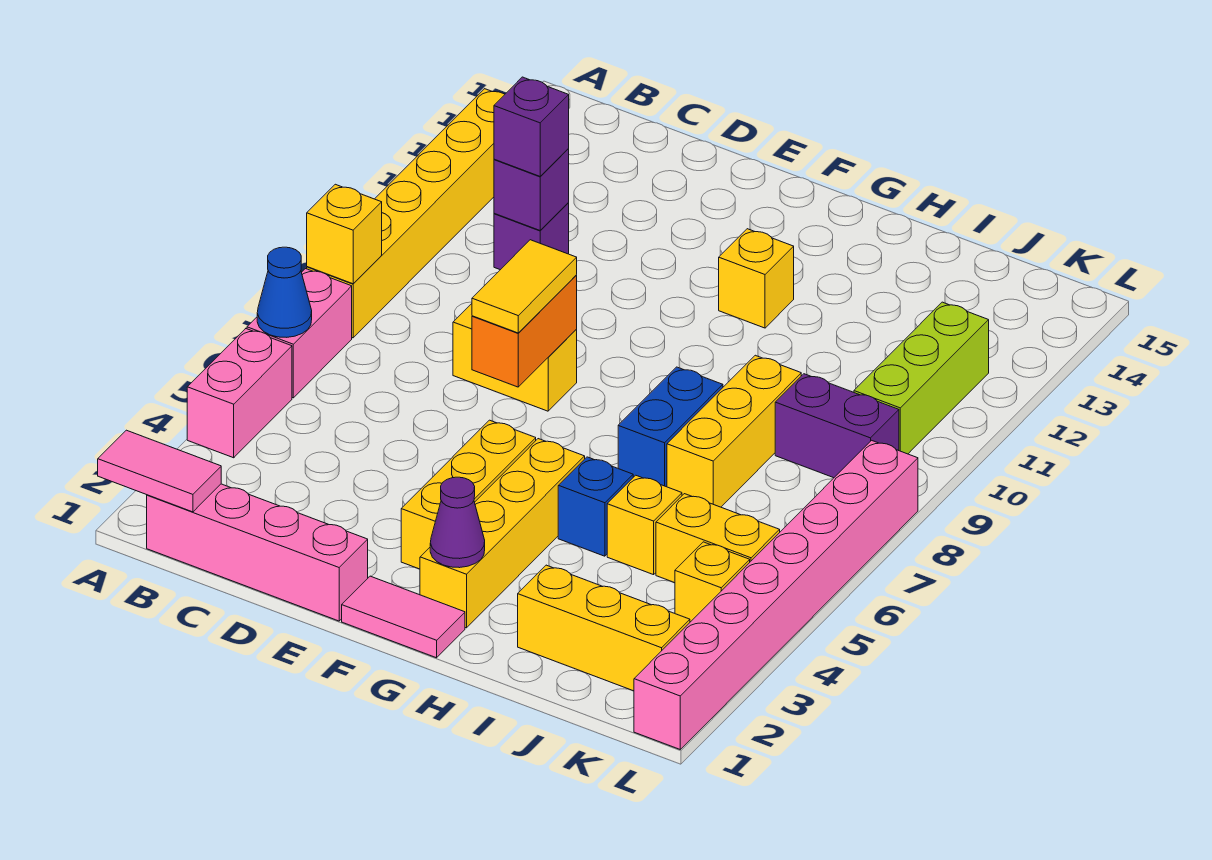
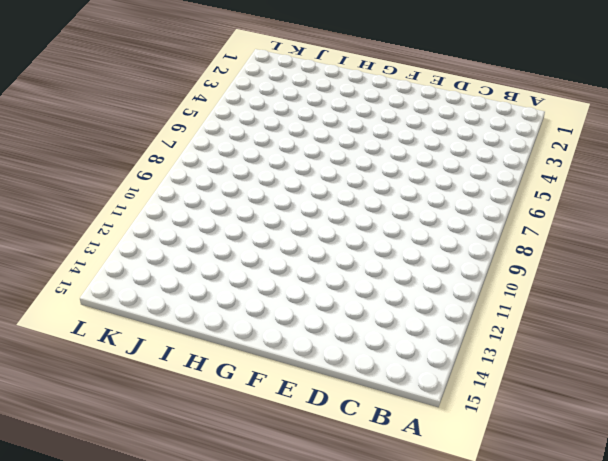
none -> pink 1x2 brick [187,329,292,458]
none -> pink 1x2 brick [247,269,352,398]
none -> yellow 1x6 brick [307,89,505,338]

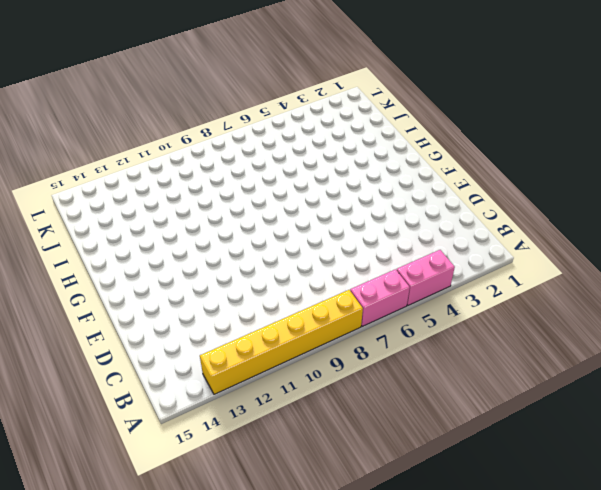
none -> pink 1x4 brick [147,484,368,621]
none -> purple 1x1 brick [494,203,569,270]
none -> yellow 1x2 brick [453,304,577,411]

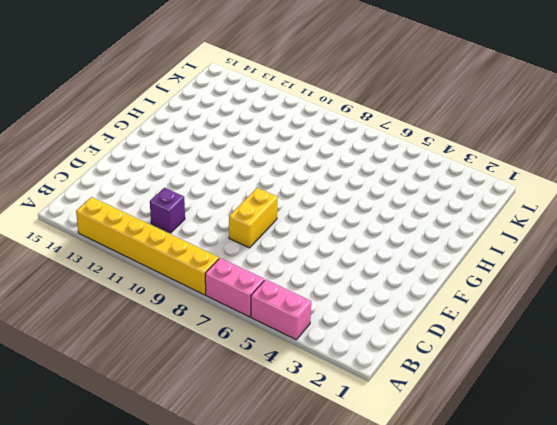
none -> pink 1x4 brick [147,484,368,621]
none -> pink 1x2 tile [342,576,465,658]
none -> yellow 1x3 brick [401,420,536,569]

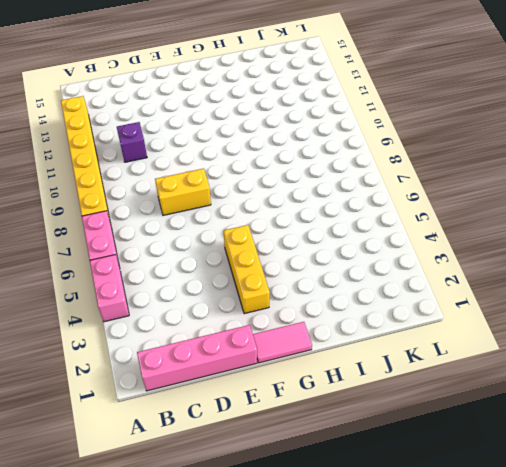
none -> yellow 1x4 brick [420,439,585,628]
none -> yellow 1x1 brick [719,229,794,328]
none -> blue 1x1 brick [558,457,633,556]

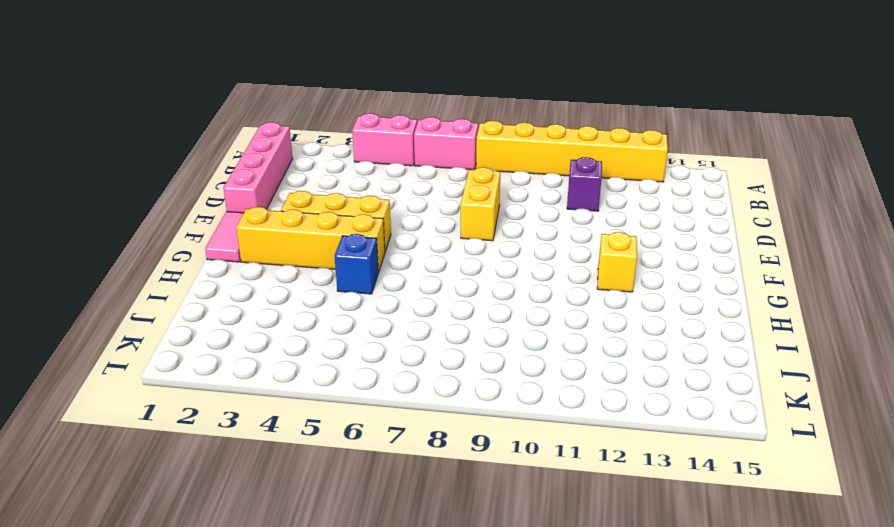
none -> blue 1x2 brick [618,367,723,487]
none -> yellow 1x3 brick [518,565,690,691]
none -> yellow 1x1 brick [607,475,682,575]

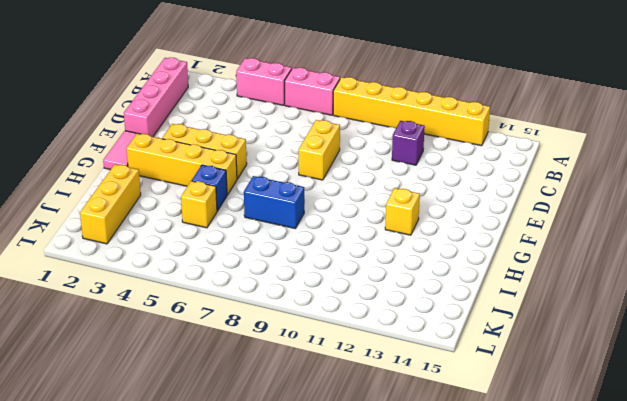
none -> yellow 1x3 brick [667,355,801,507]
none -> yellow 1x2 brick [656,494,780,583]
none -> purple 1x2 brick [775,374,899,478]

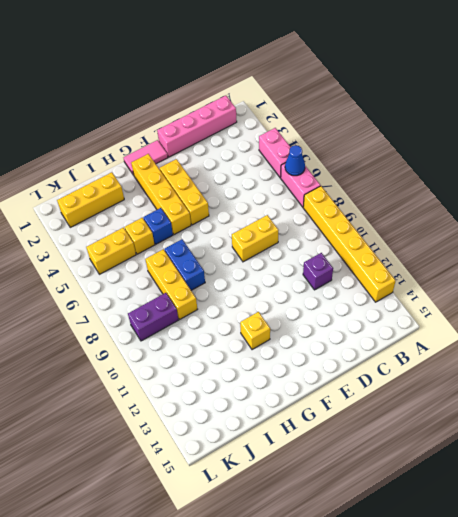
none -> yellow 1x1 brick [675,542,750,622]
none -> lime 1x3 brick [854,302,989,454]
none -> pink 1x8 brick [634,440,918,749]

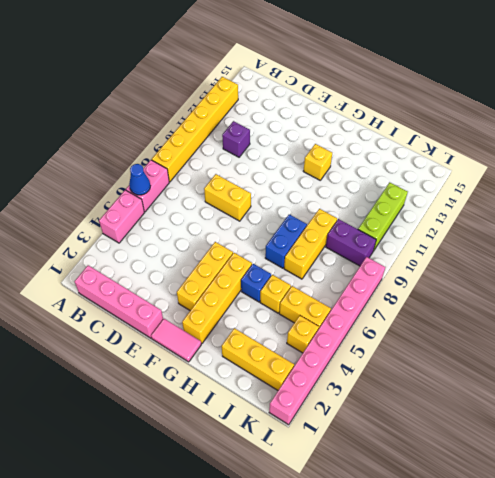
none -> pink 1x2 tile [98,430,221,512]
none -> yellow 1x1 brick [307,184,382,284]
none -> purple 1x1 brick [494,149,569,230]

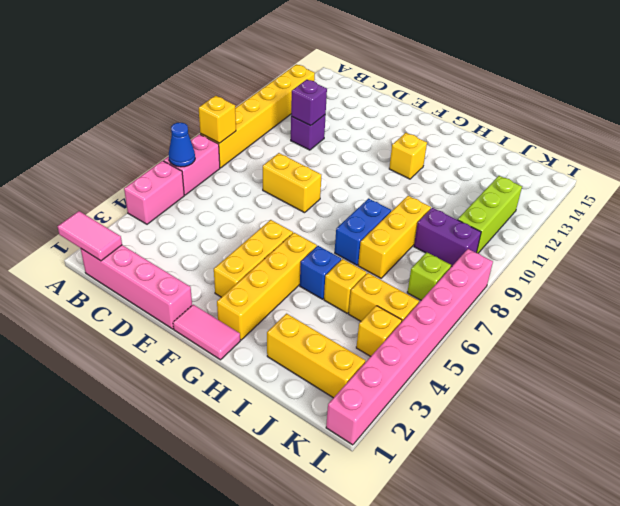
lime 1x1 brick [407,252,451,300] -> none
none -> orange 1x2 brick [472,276,577,387]
none -> purple 1x1 cone [430,477,485,568]
none -> purple 1x1 brick [494,77,569,176]

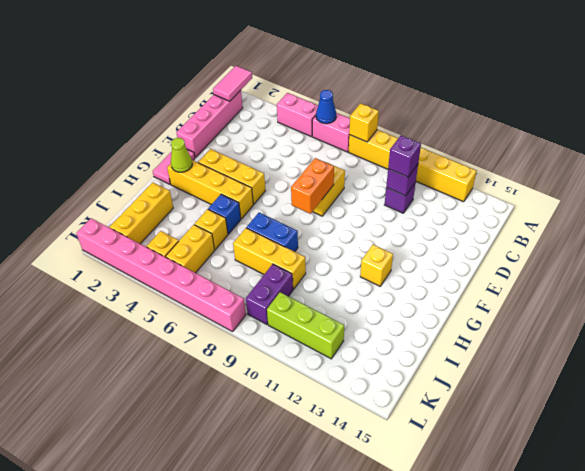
orange 1x2 brick [291,158,334,214] -> orange 1x2 brick turned to [472,276,577,387]
lime 1x1 cone [171,138,192,172] -> purple 1x1 cone [430,477,485,568]
none -> yellow 1x2 tile [472,240,577,333]

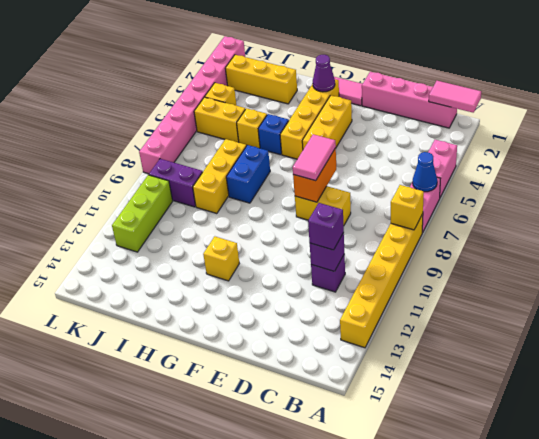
pink 1x2 tile [293,134,336,181] -> yellow 1x2 tile [472,240,577,333]

